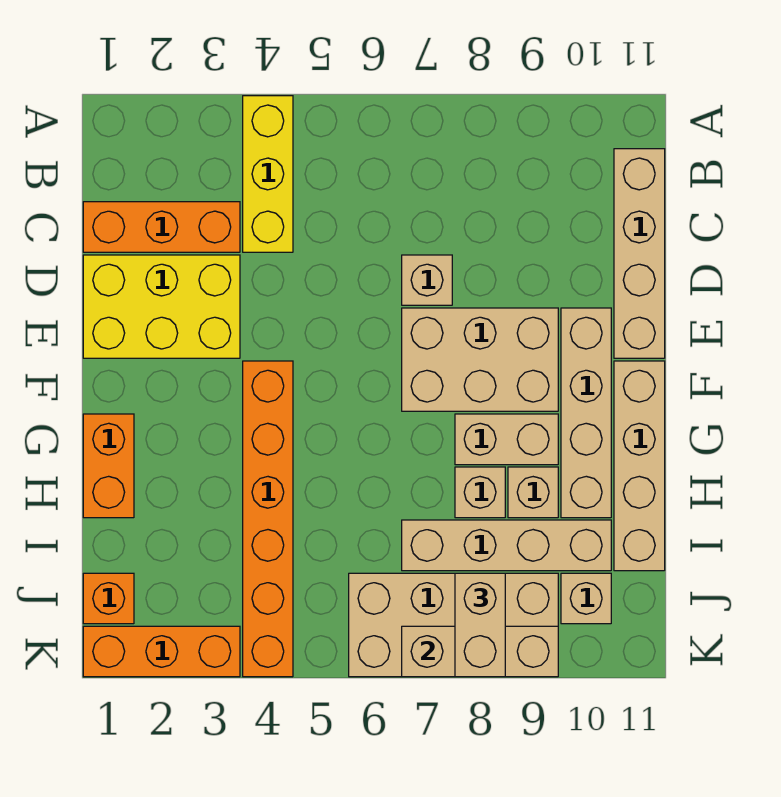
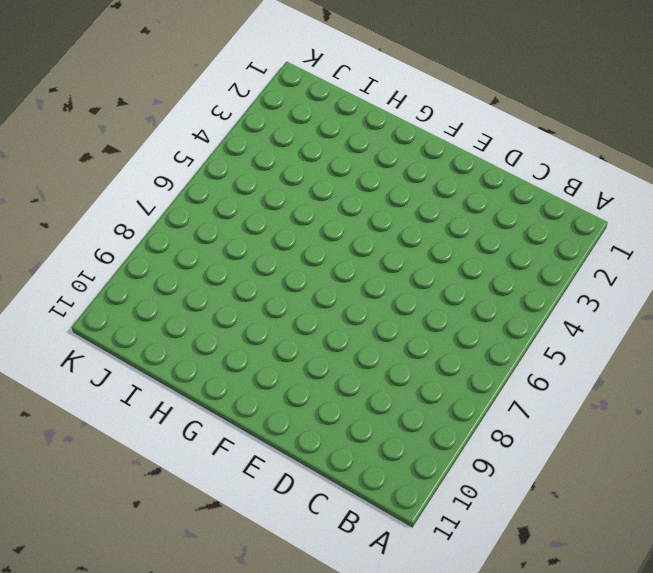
none -> yellow 1x3 brick [243,96,293,252]
none -> tan 1x4 brick [614,149,665,358]
none -> orange 1x3 brick [83,202,240,252]

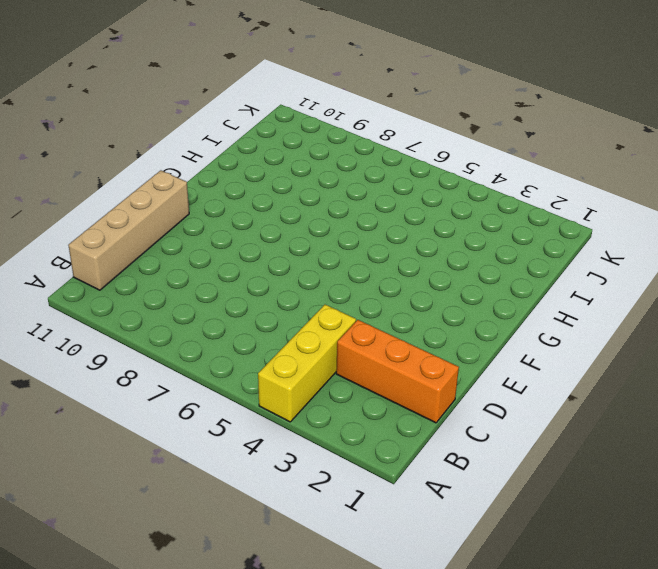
none -> yellow 2x3 brick [83,255,240,358]
none -> tan 1x1 brick [402,255,452,305]
none -> tan 2x3 brick [402,308,558,411]

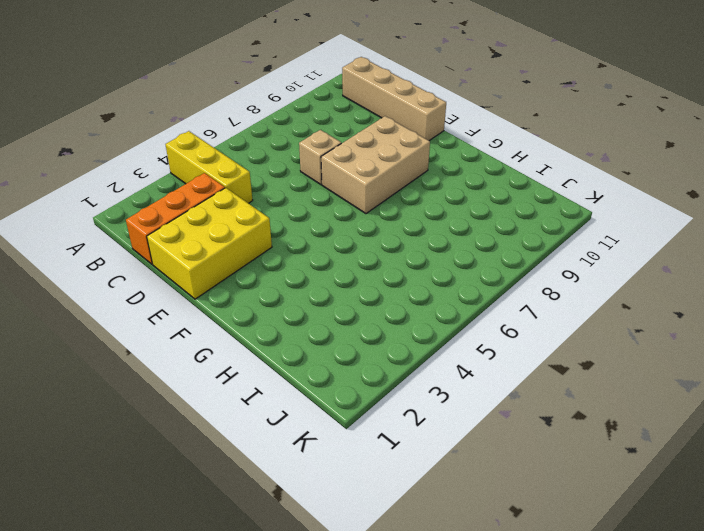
none -> tan 1x4 brick [561,308,611,518]
none -> orange 1x6 brick [243,361,293,677]
none -> tan 1x4 brick [614,361,665,571]

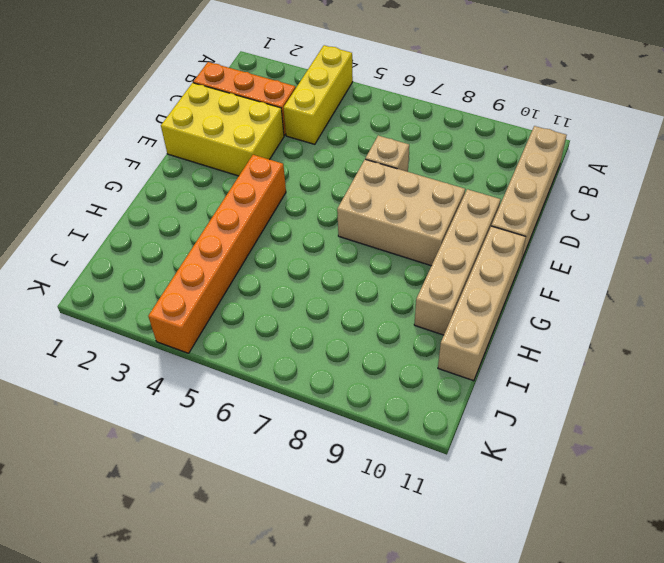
none -> orange 1x2 brick [83,414,134,518]
none -> tan 1x2 brick [455,414,558,465]
none -> tan 1x1 brick [455,467,505,518]

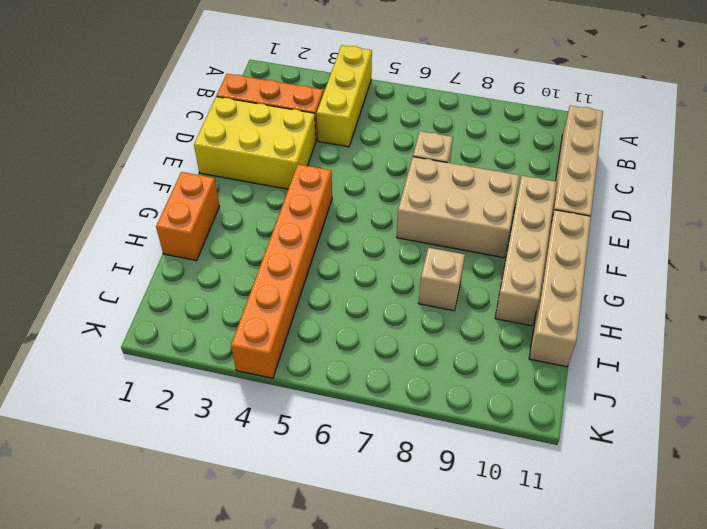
none -> tan 1x2 brick [455,414,558,465]
none -> tan 1x1 brick [508,467,558,518]
none -> tan 1x4 brick [402,520,611,571]

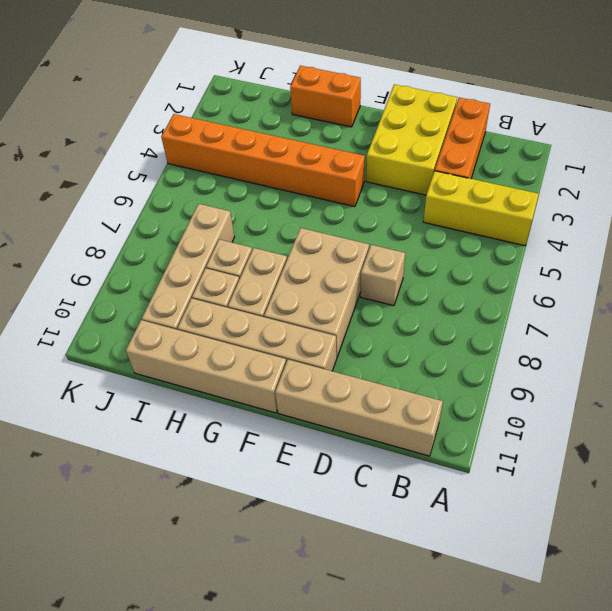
none -> orange 1x1 brick [83,573,134,624]
none -> tan 2x4 brick [349,573,558,677]
none -> tan 1x1 brick [561,573,611,624]

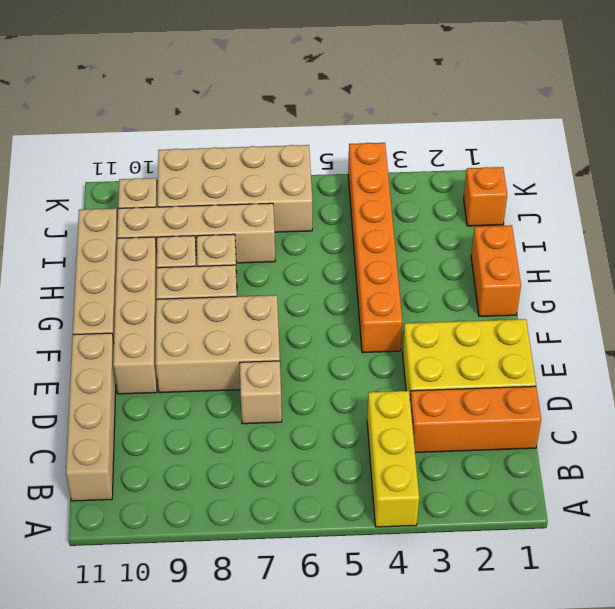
none -> orange 1x3 brick [83,626,240,677]
none -> tan 1x3 brick [402,626,558,677]
none -> tan 1x2 brick [455,573,505,677]

